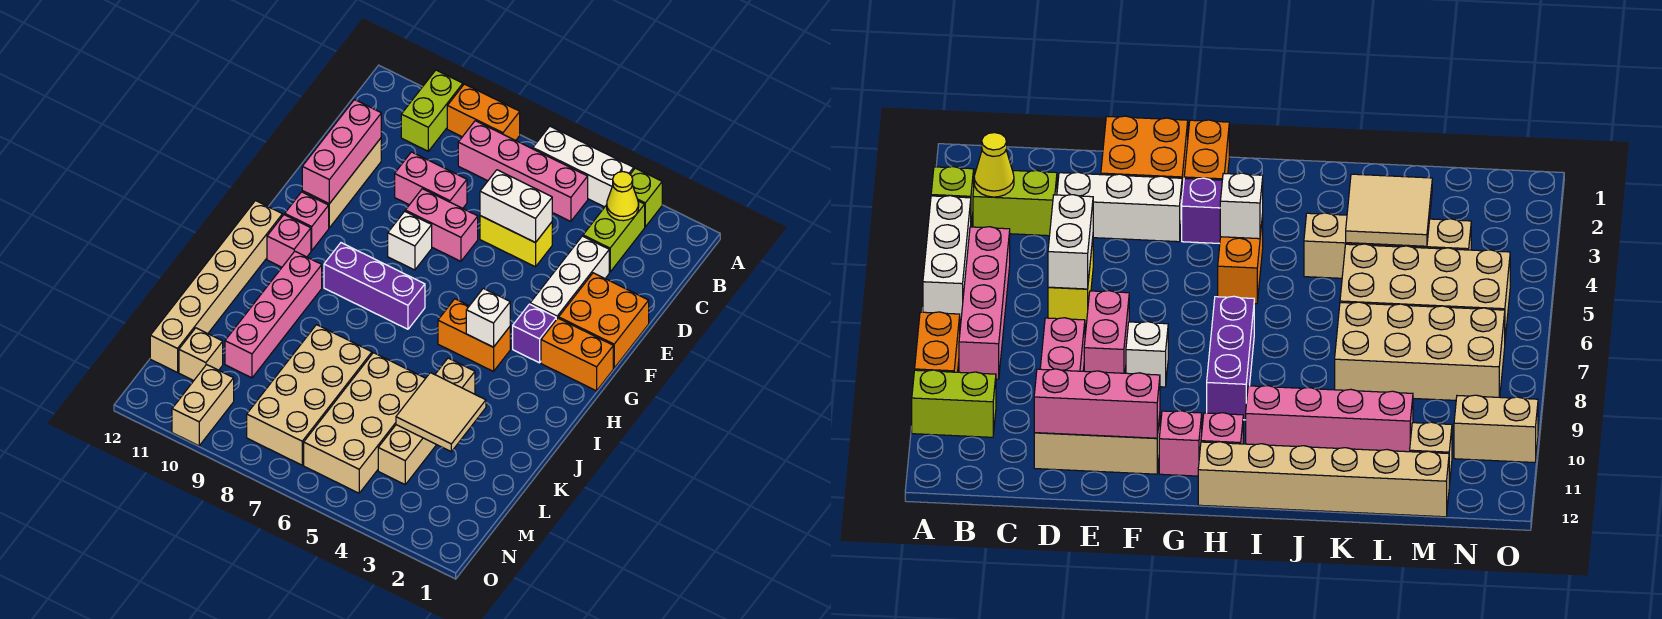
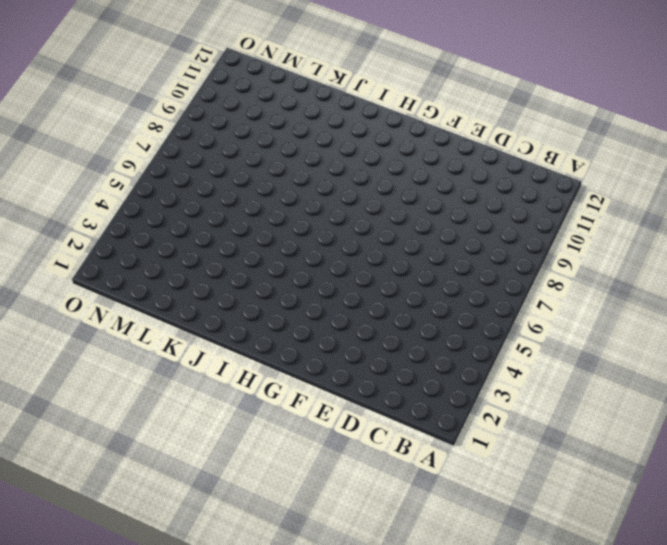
none -> lime 1x1 brick [630,168,662,227]
none -> white 1x3 brick [533,126,634,207]
none -> orange 1x2 brick [447,84,520,141]
none -> lime 1x2 brick [401,70,463,151]

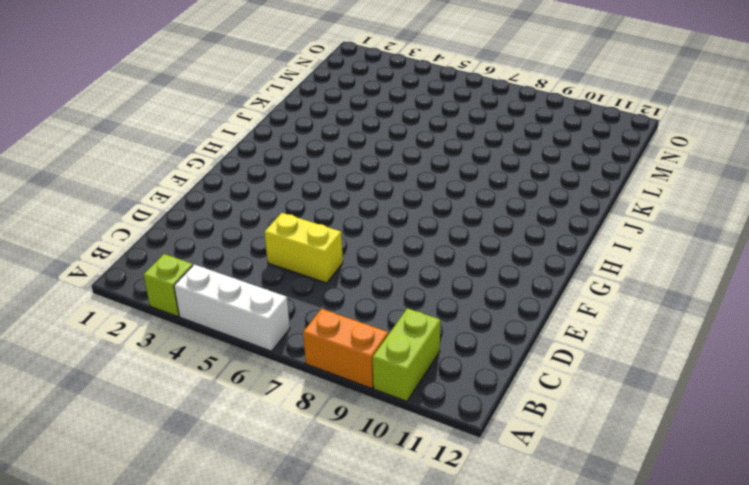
none -> lime 1x2 brick [583,201,645,272]
none -> pink 1x4 brick [458,121,588,222]
none -> white 1x3 brick [530,236,609,320]
none -> pink 1x2 brick [395,152,467,208]

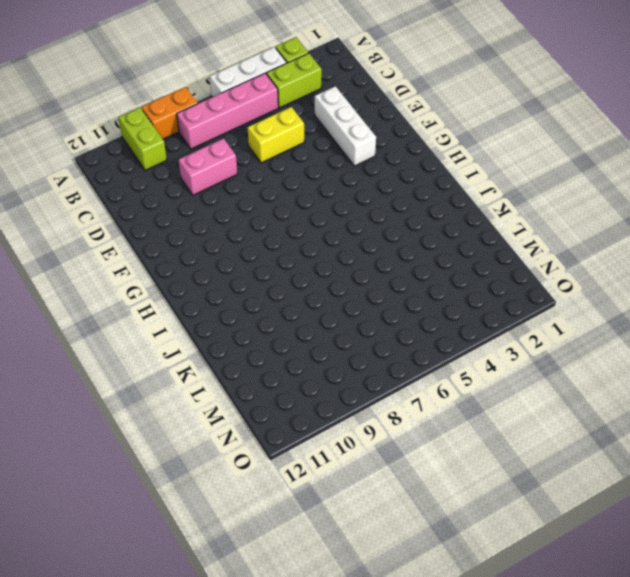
lime 1x2 brick [267,53,322,108] -> lime 1x2 brick turned to [583,201,645,272]
none -> tan 1x3 brick [302,138,381,228]
none -> orange 2x2 brick [559,273,649,368]
none -> pink 1x2 brick [405,189,478,261]
none -> white 1x1 brick [388,211,432,270]

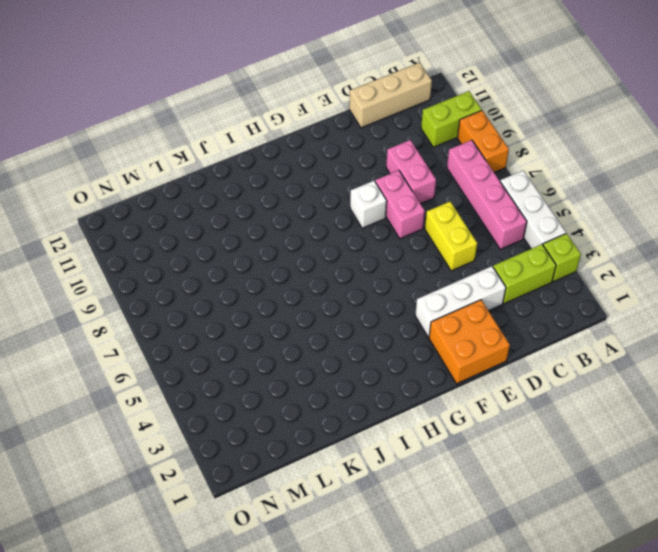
tan 1x3 brick [349,63,432,128] -> tan 1x3 brick moved to [302,138,381,228]
none -> orange 1x2 brick [541,318,613,391]
none -> purple 1x1 brick [513,304,556,363]
none -> pink 1x1 brick [285,192,329,250]
none -> orange 1x2 brick [438,299,510,371]

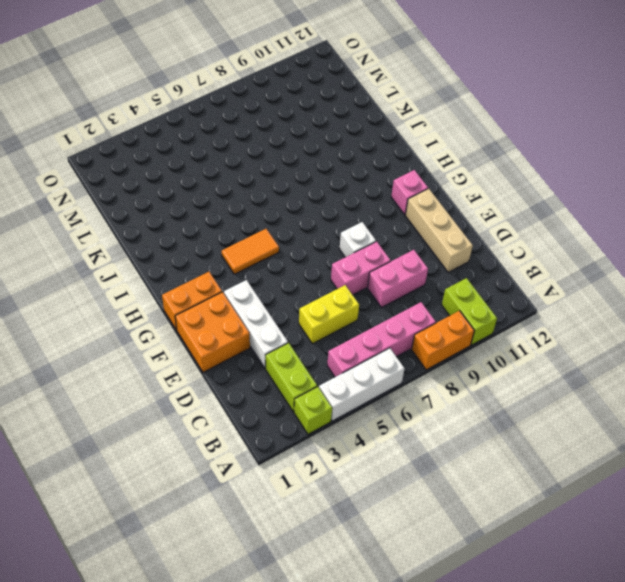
orange 1x2 tile [222,229,279,274] -> orange 1x2 brick [438,299,510,371]
none -> purple 1x1 brick [513,304,556,363]
none -> purple 1x3 brick [324,243,425,329]
none -> pink 1x1 brick [267,215,311,267]
none -> tan 1x6 brick [150,201,282,373]

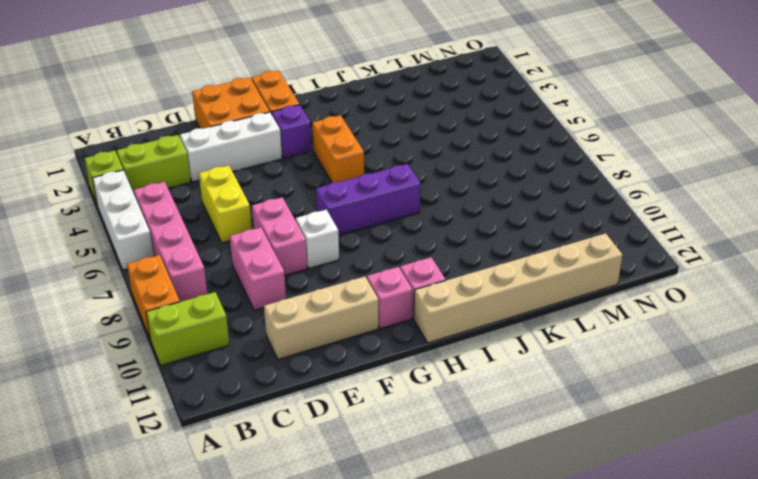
purple 1x3 brick [316,164,420,235] -> purple 1x3 brick turned to [324,243,425,329]
none -> pink 1x4 brick [225,251,322,378]
none -> tan 1x4 brick [378,358,475,484]
none -> tan 2x4 brick [304,353,426,493]
none -> tan 2x4 brick [247,325,372,465]

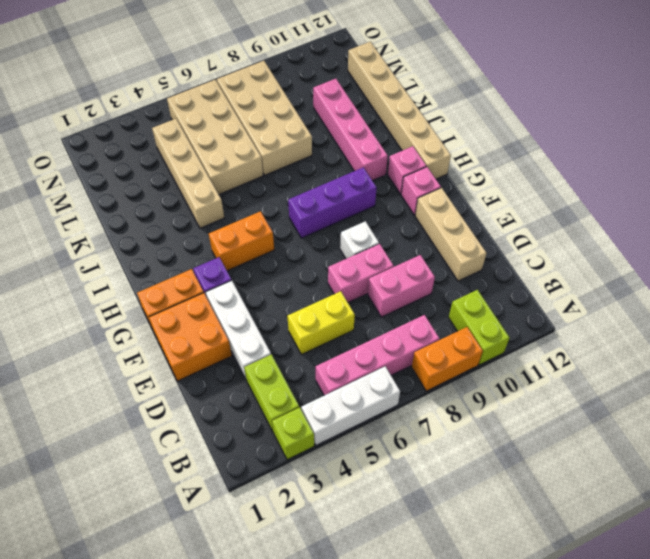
none -> tan 1x1 brick [179,328,223,381]
none -> tan 1x2 brick [172,365,234,446]
none -> yellow 1x1 cone [607,172,639,221]
none -> white 1x2 brick [480,170,552,243]

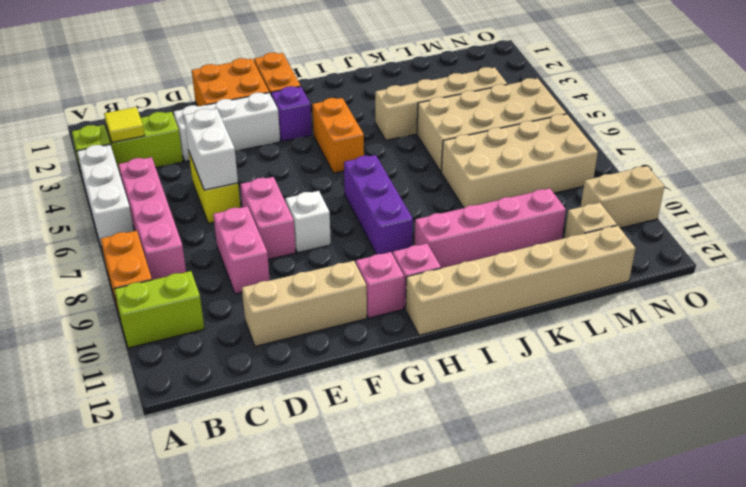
yellow 1x1 tile [104,107,145,142] -> yellow 1x1 cone [607,172,639,221]
none -> pink 1x3 brick [302,100,381,204]
none -> white 1x1 brick [466,288,510,347]
none -> tan 2x2 tile [396,373,486,452]

